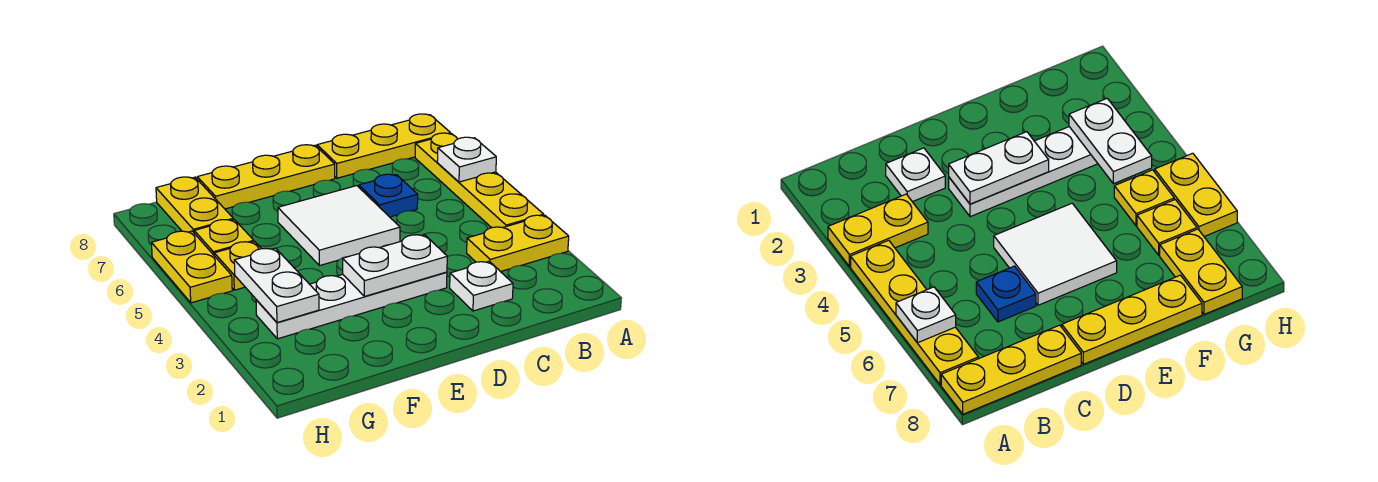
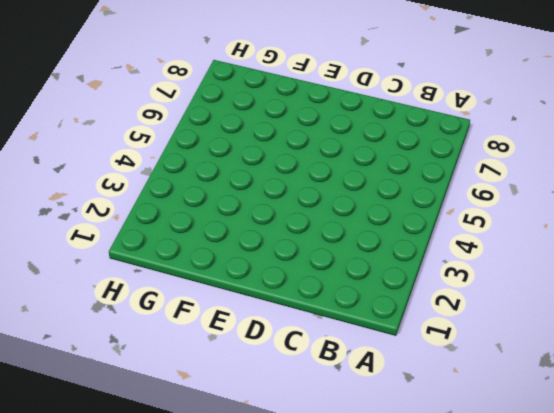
none -> yellow 1x2 plate [467,215,569,272]
none -> yellow 1x4 plate [415,133,544,228]
none -> yellow 1x3 plate [317,114,451,178]

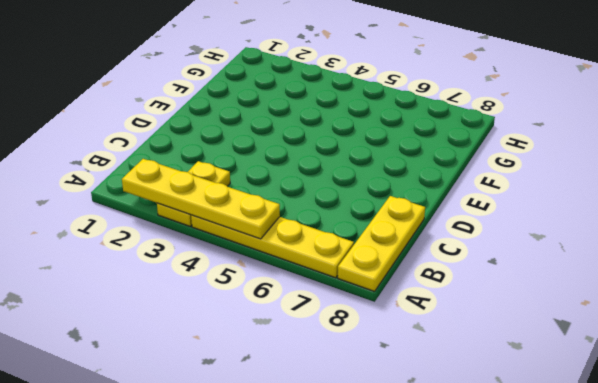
yellow 1x4 plate [122,159,280,239] -> none
none -> white 1x1 plate [450,261,513,311]
none -> blue 1x1 plate [359,174,418,217]
none -> white 1x4 plate [256,272,447,339]

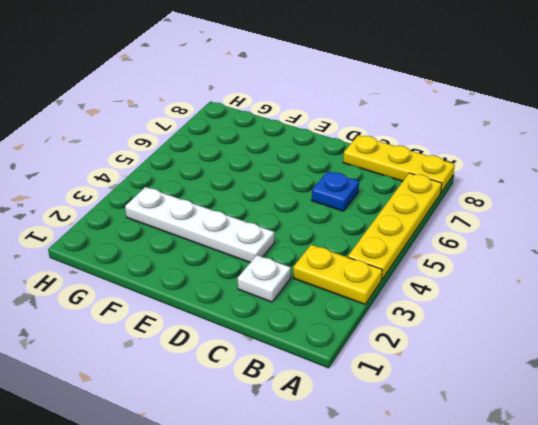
none -> white 2x2 tile [278,186,400,266]
none -> yellow 1x3 plate [197,145,335,209]
none -> yellow 1x1 plate [214,242,261,290]

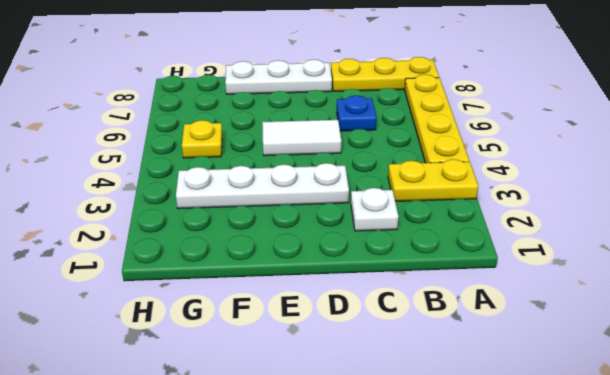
white 1x2 tile [262,120,341,156] -> white 2x2 tile [278,186,400,266]
white 1x3 plate [225,60,332,94] -> yellow 1x3 plate [197,145,335,209]
none -> yellow 1x1 plate [194,220,254,255]
none -> yellow 1x2 plate [156,177,233,232]
none -> yellow 1x2 plate [151,231,232,303]

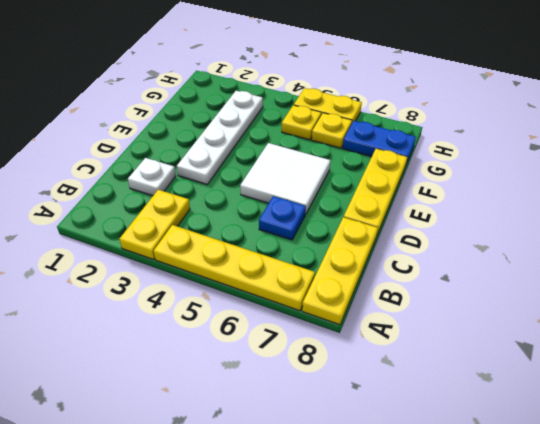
blue 1x2 plate [343,121,416,164] -> yellow 1x2 plate [156,177,233,232]
none -> white 1x1 plate [437,137,496,182]
none -> white 1x2 plate [343,235,447,296]
none -> white 1x2 plate [234,248,319,322]

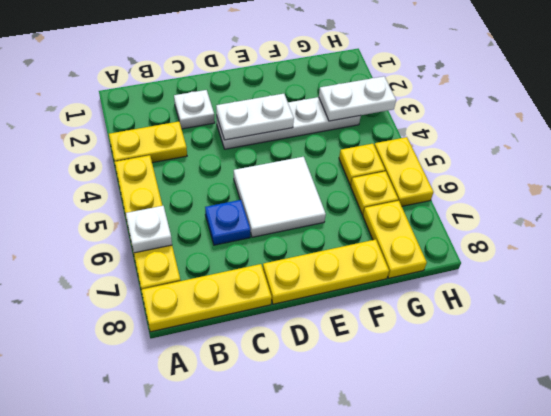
white 1x2 plate [319,76,396,121] -> white 1x2 plate turned to [234,248,319,322]

